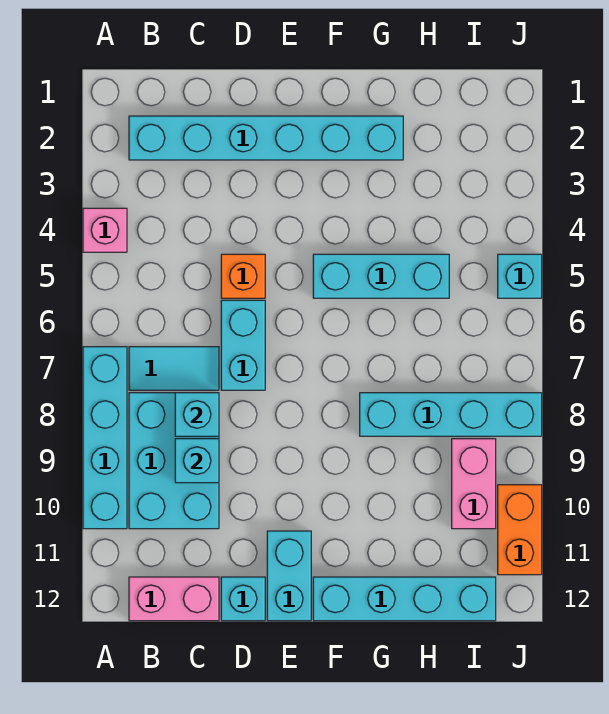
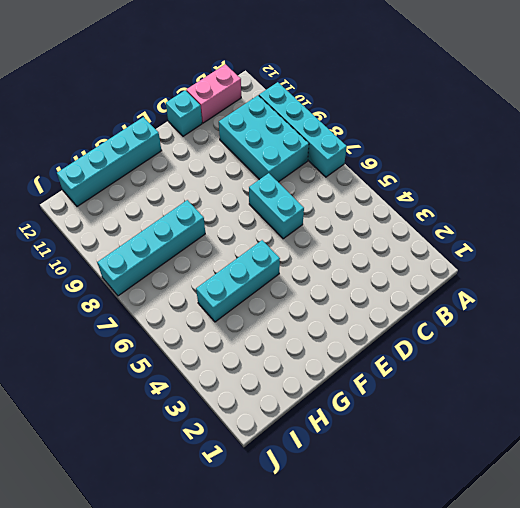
none -> pink 1x1 brick [83,208,127,252]
none -> cyan 1x6 brick [129,116,403,160]
none -> cyan 1x2 tile [129,347,219,390]

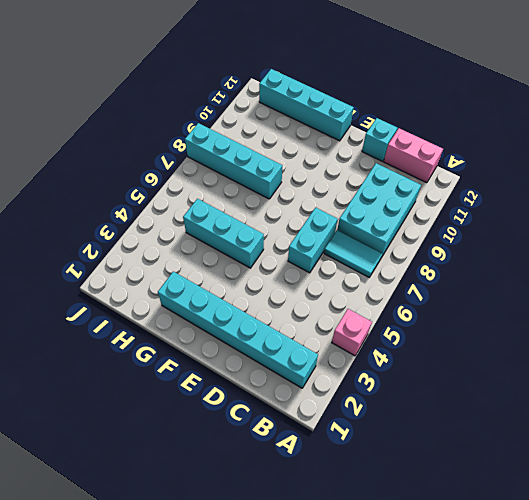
none -> cyan 1x4 brick [83,347,127,529]
none -> orange 1x1 brick [221,254,265,298]
none -> cyan 1x2 brick [267,531,311,621]

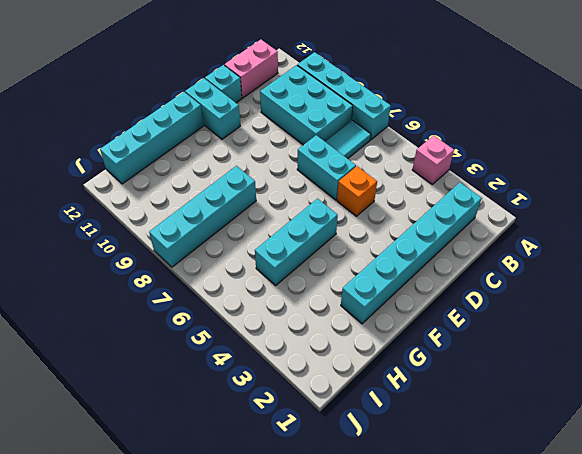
none -> pink 1x2 brick [452,439,496,529]
none -> cyan 1x1 brick [498,254,542,298]
none -> orange 1x2 brick [498,485,542,575]

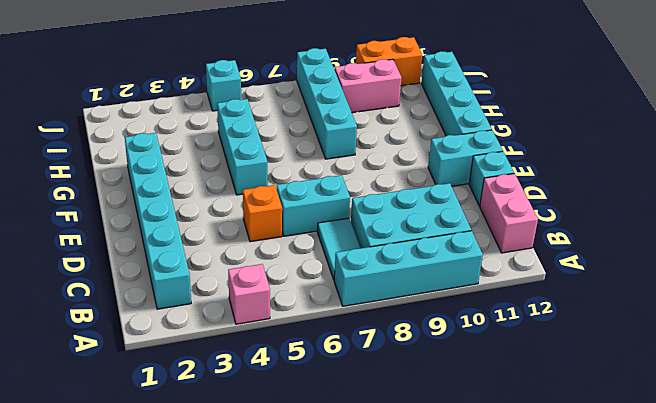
none -> cyan 1x1 brick [175,393,219,436]
none -> cyan 1x1 brick [175,439,219,483]

